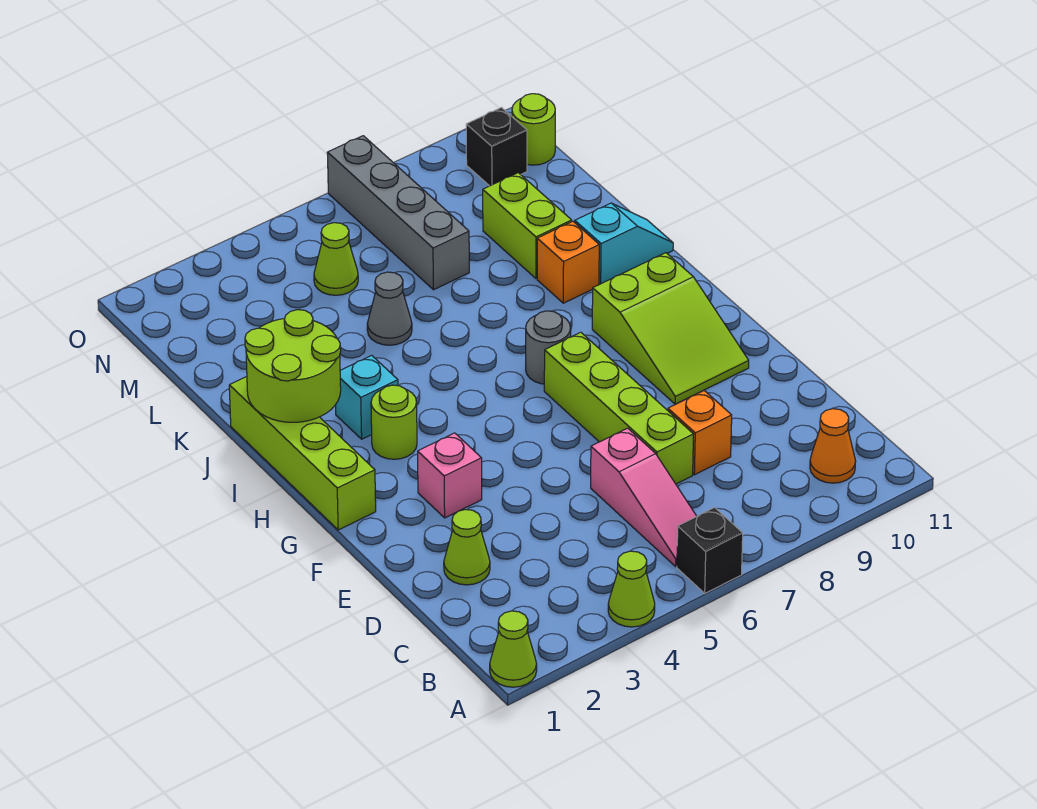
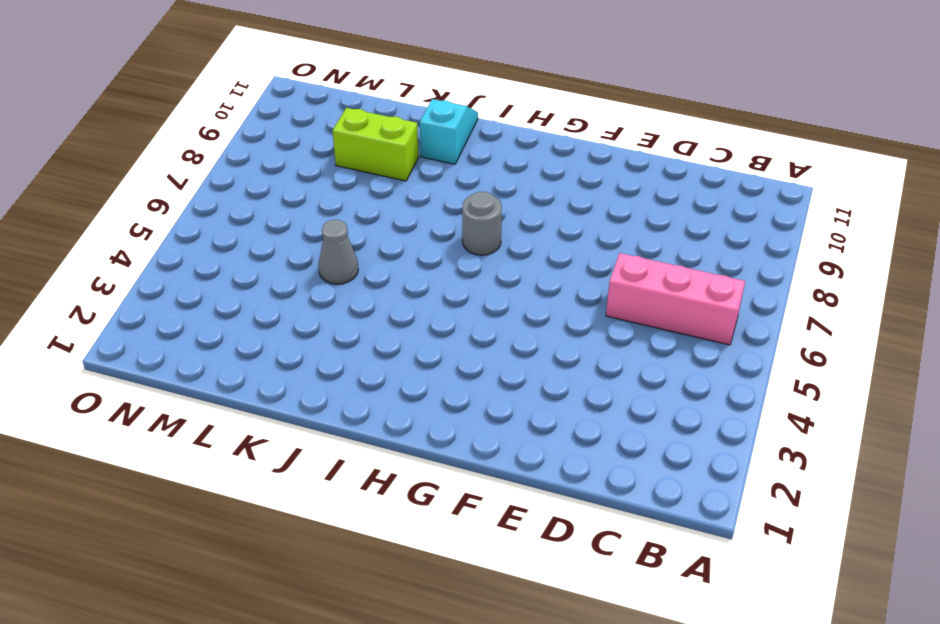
pink 1x3 brick [606,253,745,345] -> pink 1x3 slope [591,428,697,566]
none -> lime 1x1 cone [490,611,537,687]
none -> lime 1x1 cone [608,551,655,627]
none -> black 1x1 brick [677,507,743,593]

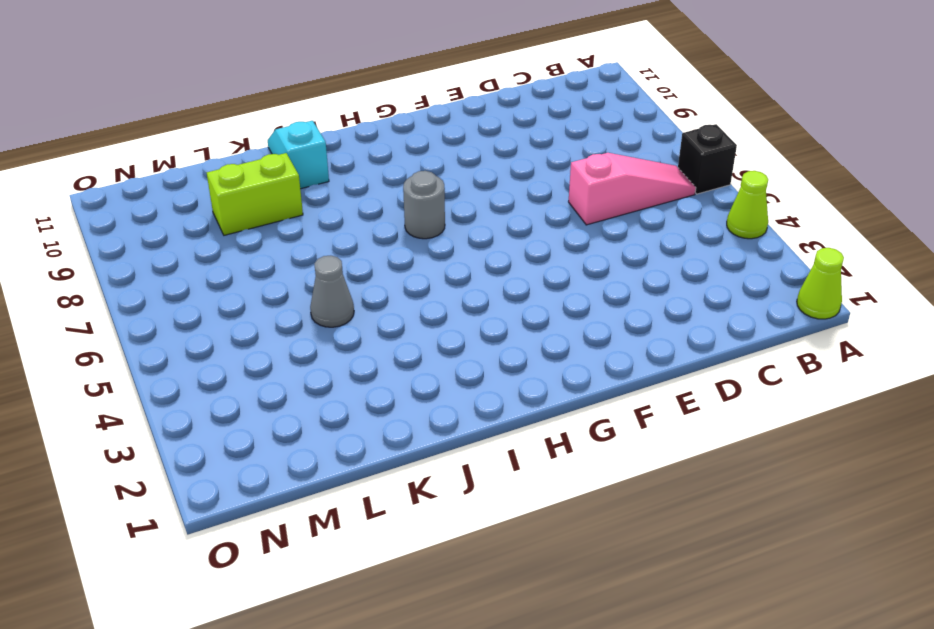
none -> orange 1x1 cone [810,409,856,483]
none -> lime 1x1 cone [444,510,490,585]
none -> lime 1x4 brick [544,332,694,484]

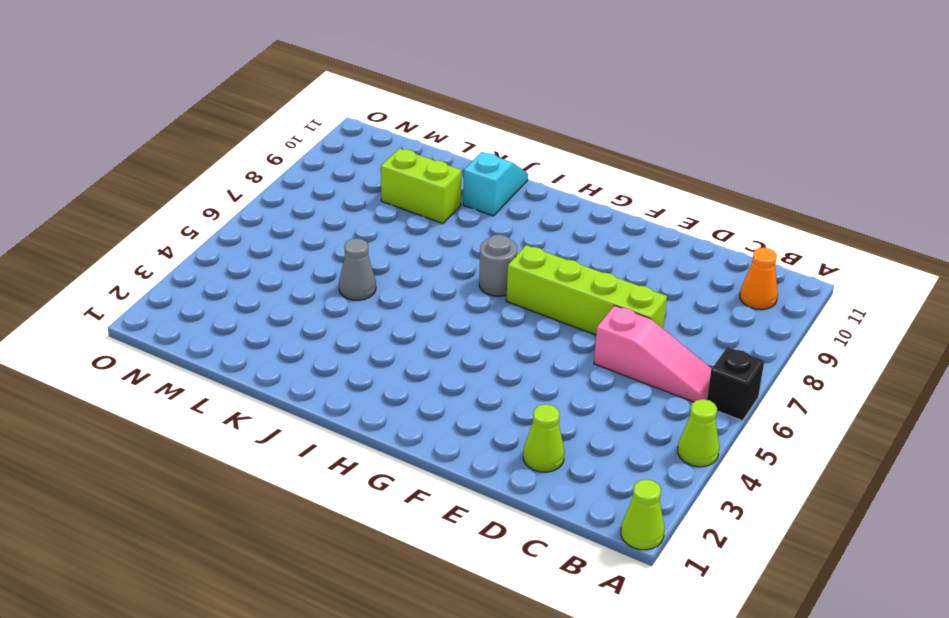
none -> orange 1x1 brick [668,391,732,475]
none -> pink 1x1 brick [418,433,482,518]
none -> lime 2x3 slope [592,253,749,404]

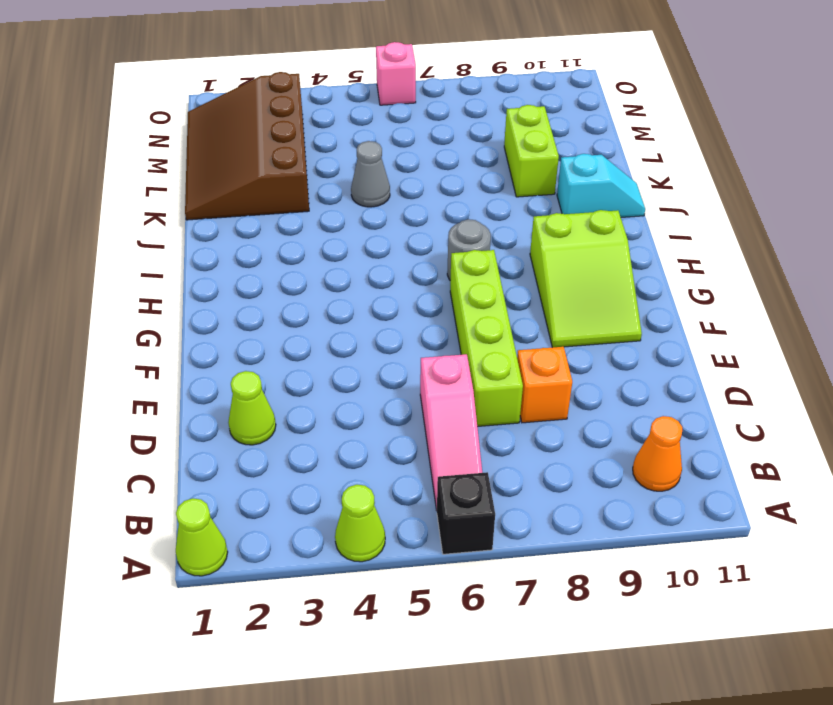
brown 3x4 slope [185,72,309,220] -> none
pink 1x1 brick [376,42,416,105] -> pink 1x1 brick moved to [418,433,482,518]
none -> lime 1x4 brick [229,377,376,530]
none -> lime 1x1 round brick [371,385,417,459]
none -> cyan 1x1 brick [335,355,398,439]

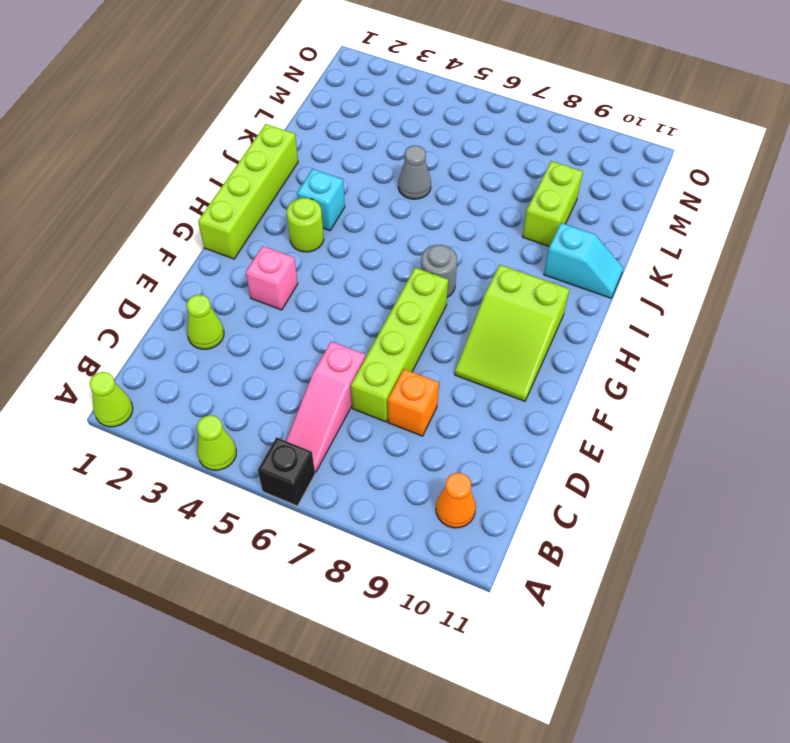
none -> orange 1x1 brick [537,221,599,303]
none -> grey 1x4 brick [327,136,469,290]
none -> lime 1x1 cone [314,223,358,295]

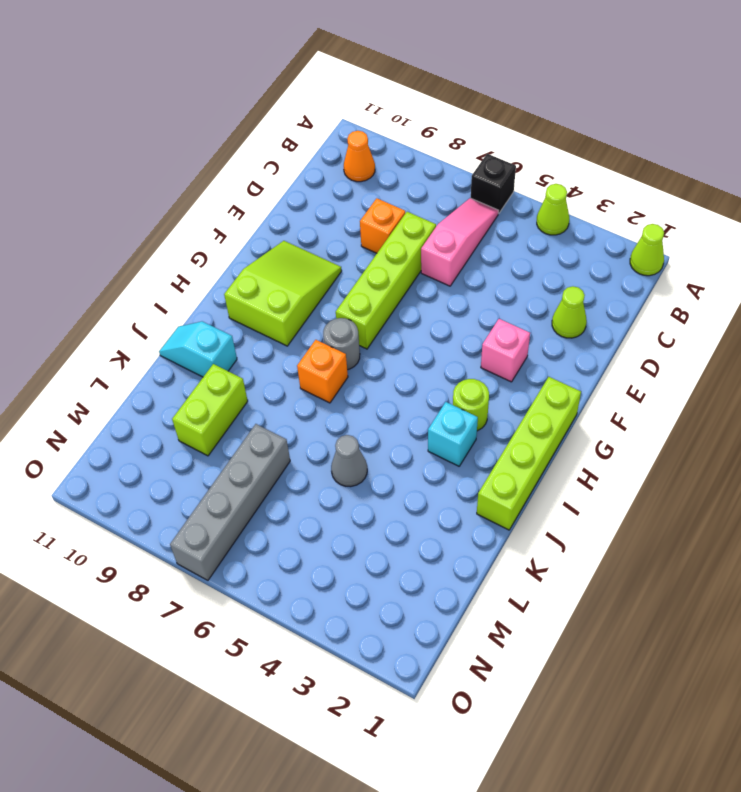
orange 1x1 brick [297,340,348,403] -> orange 1x1 brick moved to [537,221,599,303]
none -> lime 1x1 cone [314,223,358,295]
none -> black 1x1 brick [466,108,527,186]
none -> lime 1x1 round brick [512,94,555,165]

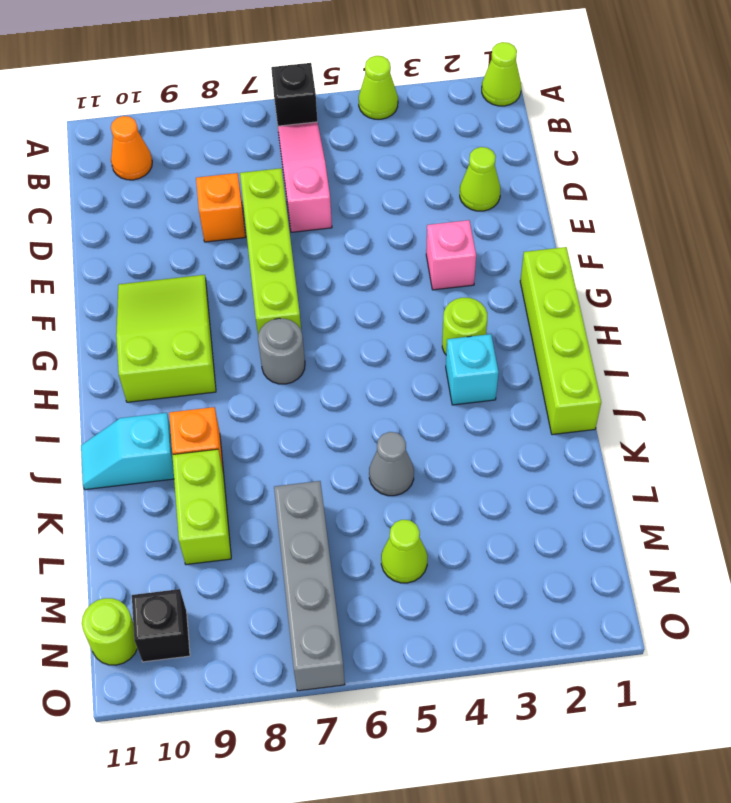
none -> lime 2x2 round brick [245,310,341,422]

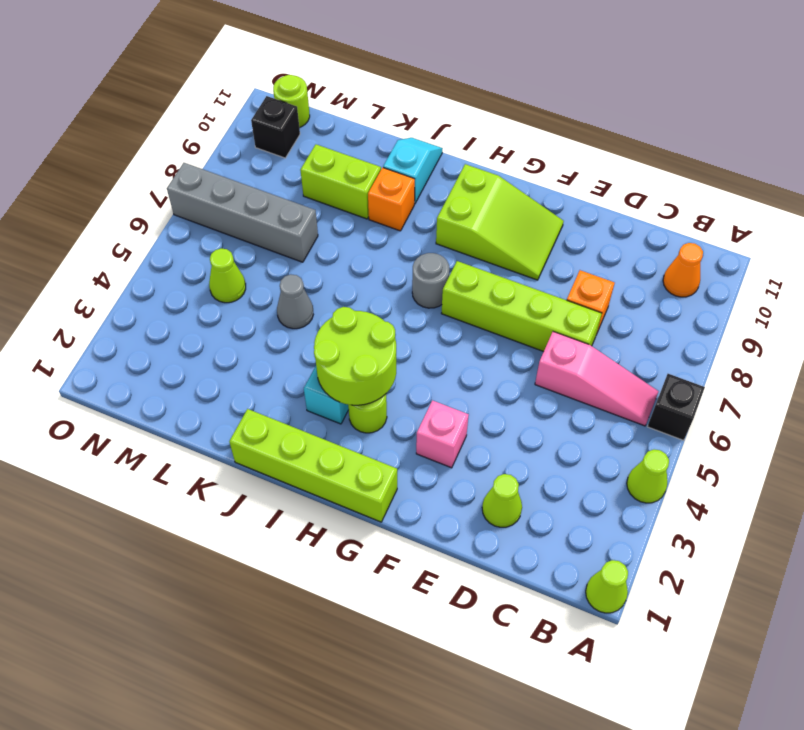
lime 2x2 round brick [314,307,396,405] -> lime 2x2 round brick moved to [245,310,341,422]

